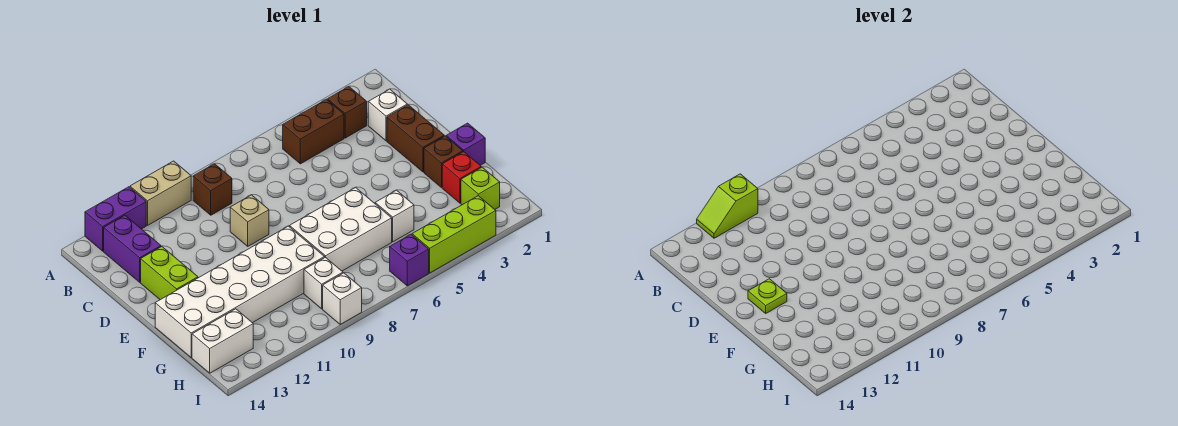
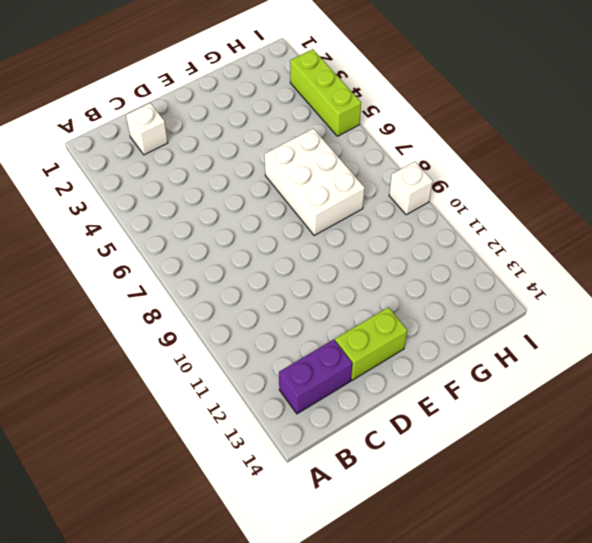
none -> tan 1x2 brick [130,161,191,225]
none -> purple 1x2 brick [85,187,146,251]
none -> brown 1x1 brick [328,86,367,138]

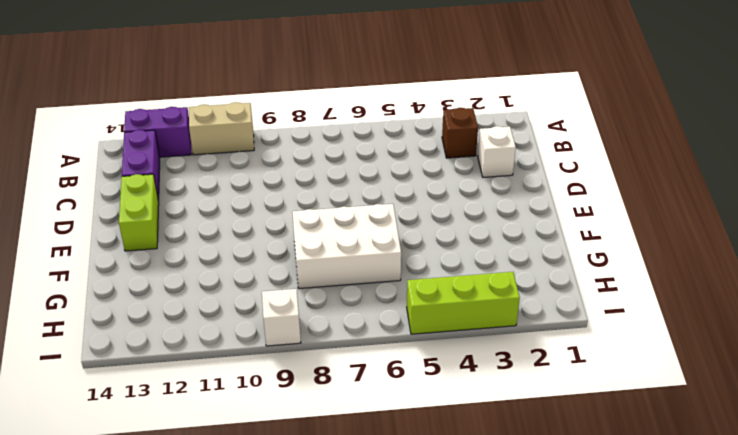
none -> brown 1x2 brick [283,99,344,164]
none -> brown 1x1 brick [193,164,232,215]
none -> brown 1x2 brick [387,105,444,172]

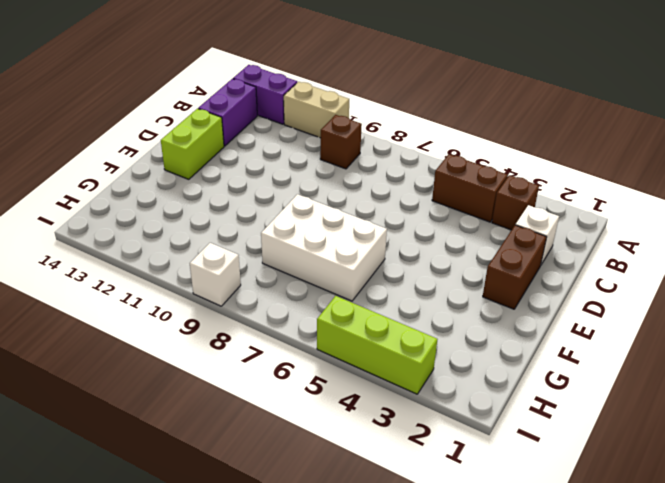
none -> tan 1x1 brick [230,195,269,246]
none -> purple 1x1 brick [446,123,485,165]
none -> brown 1x1 brick [424,136,463,187]

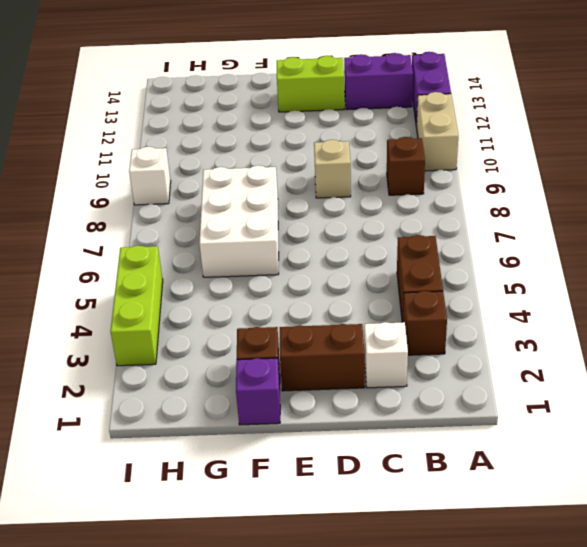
none -> white 2x6 brick [155,226,325,358]
none -> red 1x1 brick [442,152,481,203]
none -> white 1x1 brick [375,190,414,242]

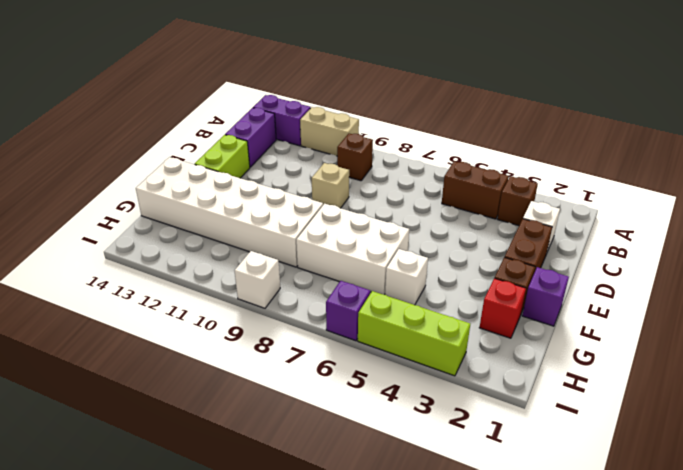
none -> lime 1x1 brick [461,167,500,209]
none -> white 1x1 brick [304,257,343,309]
none -> white 1x2 brick [192,309,253,373]

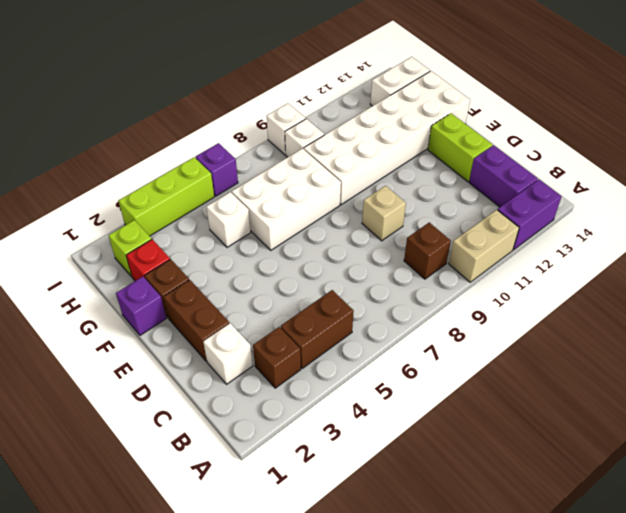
none -> lime 1x2 slope [697,174,758,238]
none -> lime 1x1 plate [748,279,787,313]

